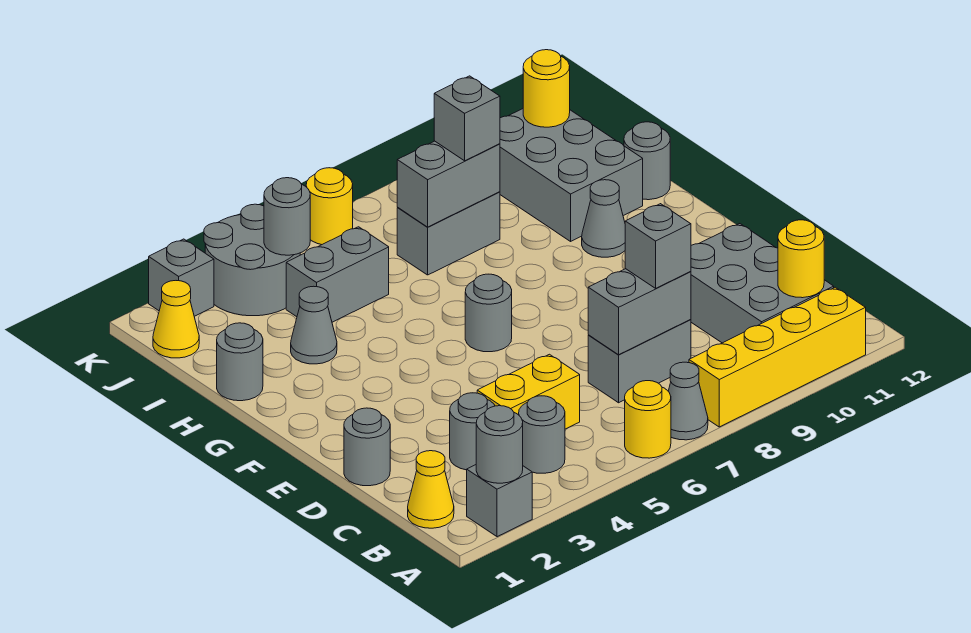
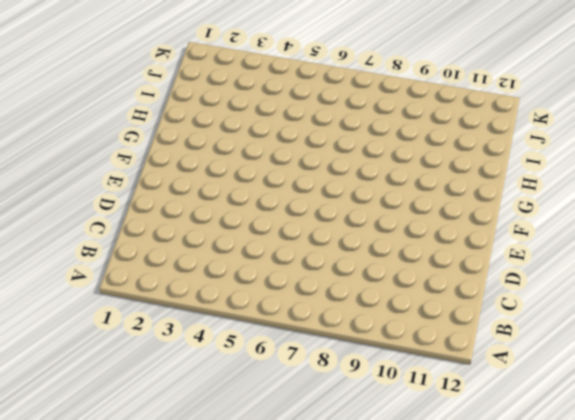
none -> grey 1x1 brick [467,465,532,537]
none -> yellow 1x1 round brick [625,381,671,458]
none -> grey 1x1 cone [668,362,708,440]
none -> yellow 1x4 brick [689,287,866,427]

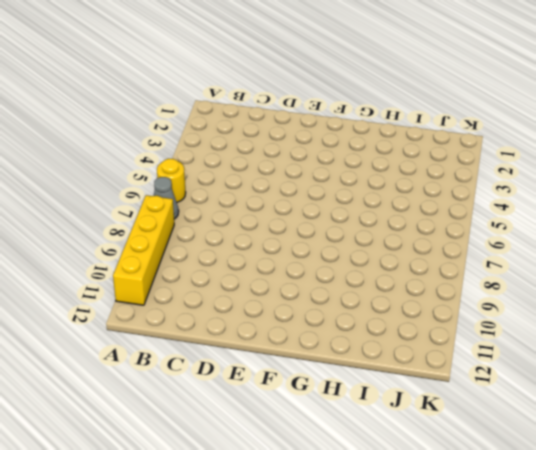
none -> grey 1x1 brick [467,465,532,537]
none -> yellow 1x1 cone [408,451,454,528]
none -> grey 1x1 round brick [519,396,565,473]
none -> grey 2x3 brick [691,224,834,343]

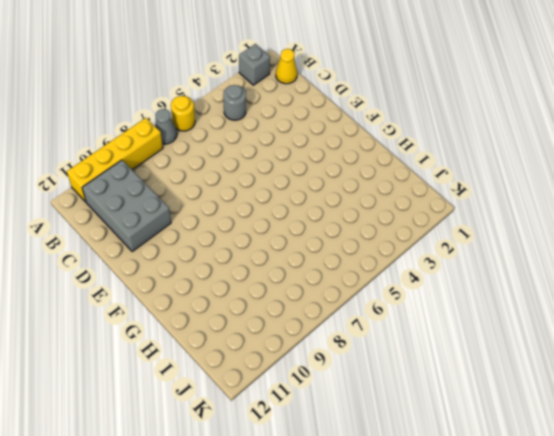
none -> grey 1x1 round brick [450,393,495,470]
none -> yellow 1x2 brick [477,354,580,429]
none -> grey 1x2 brick [588,320,691,403]
none -> grey 1x1 round brick [344,408,390,486]

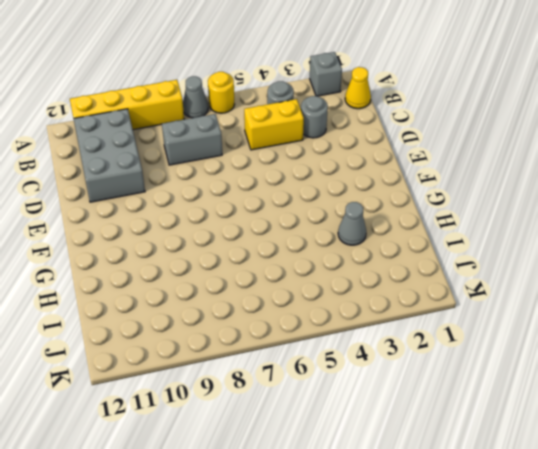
none -> grey 1x1 round brick [344,408,390,486]
none -> grey 1x1 round brick [465,274,512,352]
none -> grey 1x1 cone [582,180,625,257]
none -> grey 1x1 round brick [217,323,263,401]

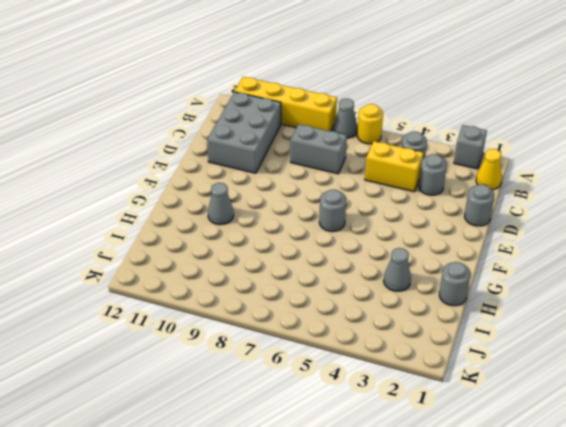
none -> grey 2x3 brick [500,109,643,241]
none -> grey 1x1 round brick [624,122,670,200]
none -> grey 1x2 brick [286,227,389,322]
none -> grey 1x2 brick [397,192,500,275]

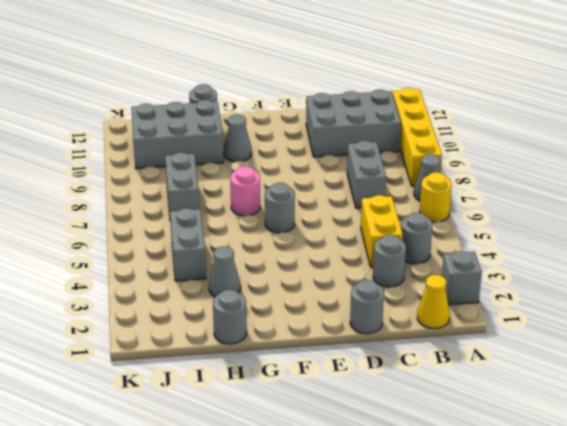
pink 1x1 round brick [230,166,260,216] -> none
none -> yellow 1x1 cone [153,281,199,358]
none -> grey 2x2 round brick [204,204,300,316]
none -> grey 1x1 brick [149,239,214,316]
none -> yellow 1x1 round brick [306,168,353,245]

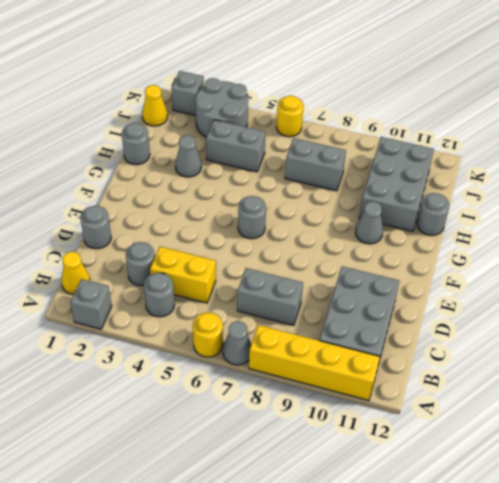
none -> grey 1x1 round brick [476,406,523,483]
none -> yellow 1x1 round brick [778,220,824,298]
none -> grey 1x2 brick [588,269,691,355]
none -> grey 1x2 brick [397,141,500,227]

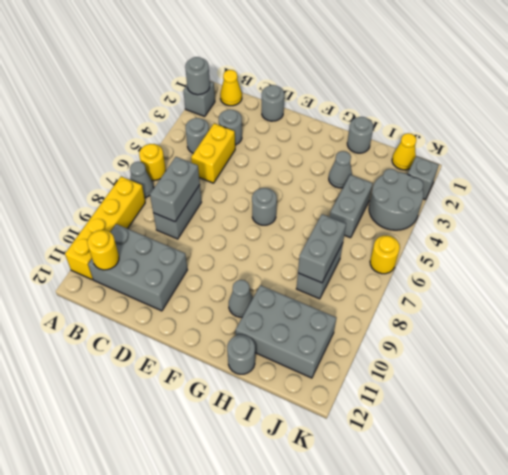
none -> grey 1x1 round brick [264,178,310,255]
none -> yellow 1x1 round brick [523,50,570,127]
none -> grey 1x1 brick [625,204,691,288]
none -> grey 1x1 brick [434,76,500,161]

